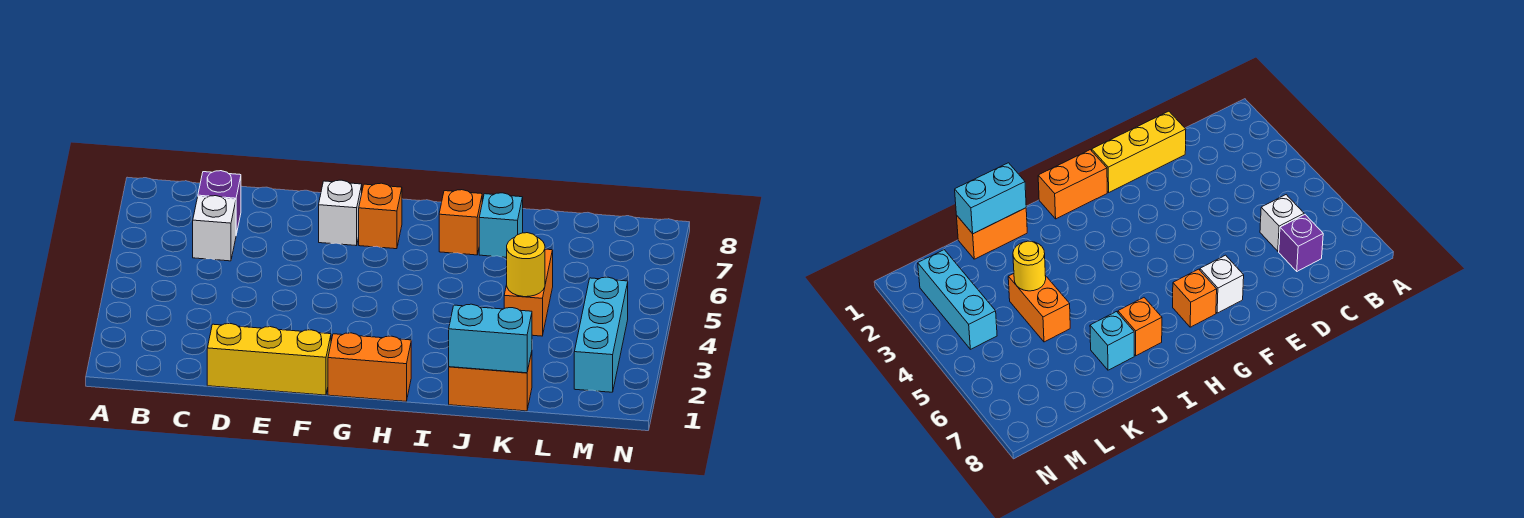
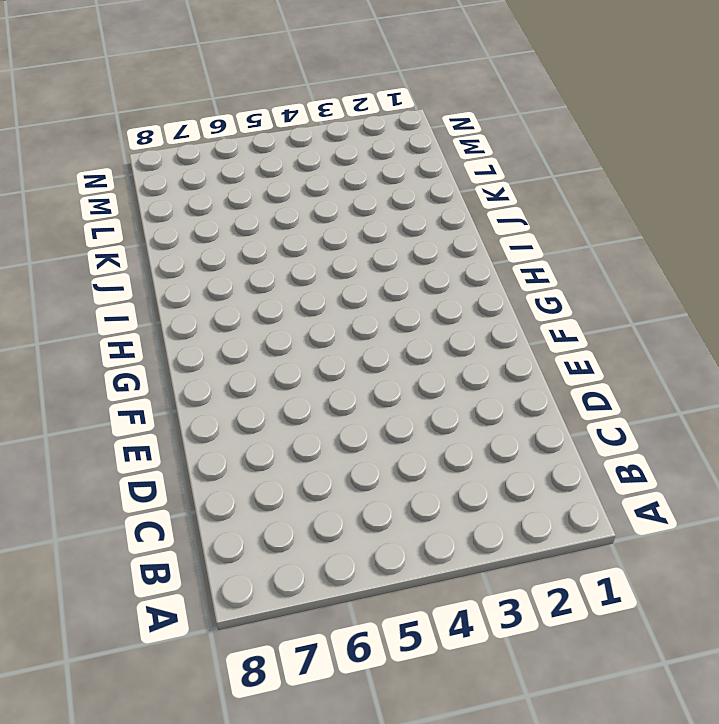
none -> white 1x1 brick [193,196,236,261]
none -> purple 1x1 brick [198,171,241,234]
none -> yellow 1x3 brick [207,324,331,395]

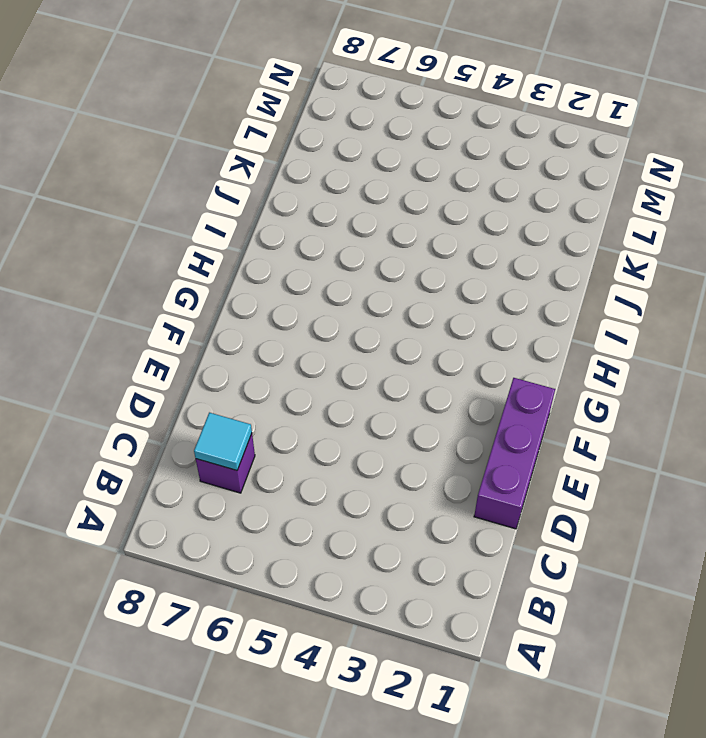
cyan 1x1 tile [194,413,252,470] -> none
purple 1x3 brick [474,378,555,529] -> yellow 1x3 brick [207,324,331,395]
none -> white 1x1 brick [193,196,236,261]
none -> white 1x1 brick [319,180,362,246]
none -> orange 1x2 brick [328,333,411,401]

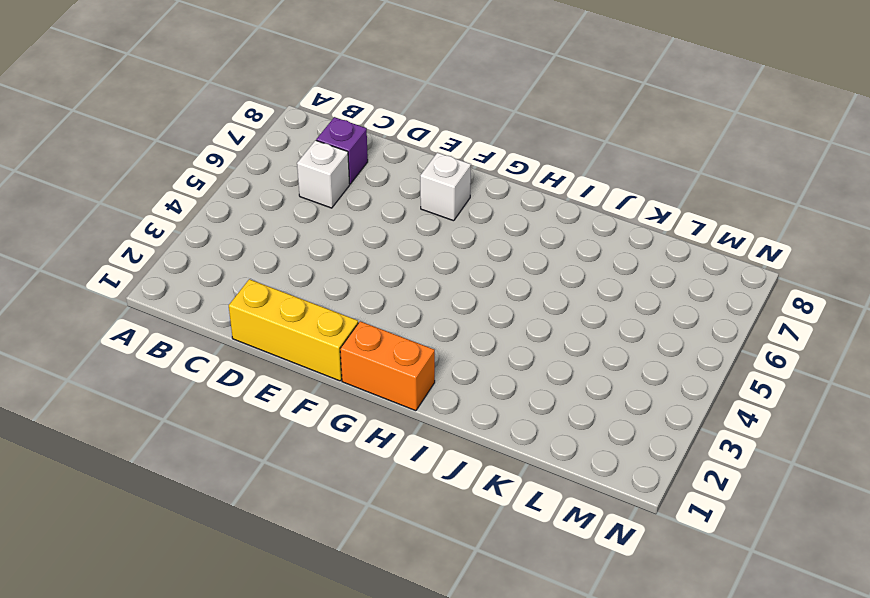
none -> orange 1x1 brick [359,183,402,249]
none -> orange 1x1 brick [439,190,482,255]
none -> orange 1x2 brick [449,352,532,411]

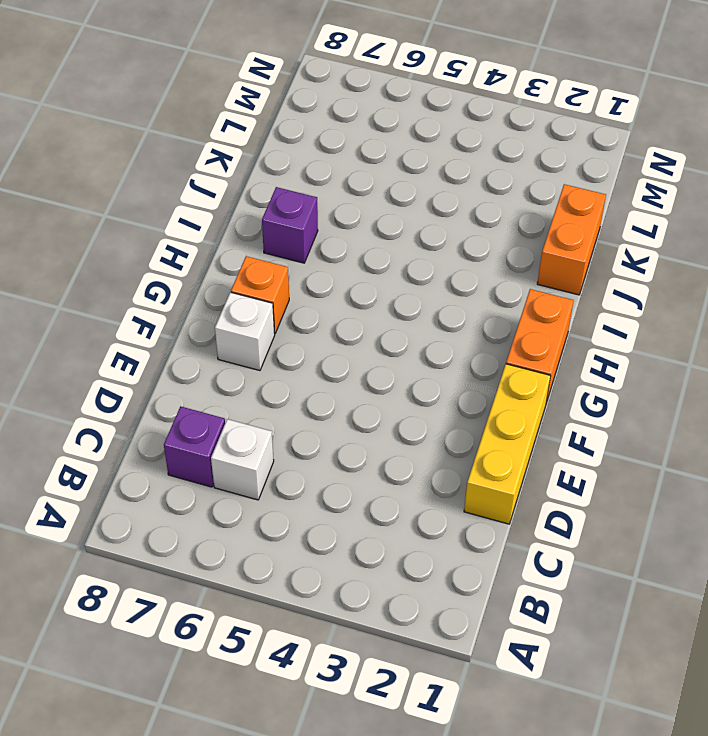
purple 1x1 brick [262,187,318,263] -> orange 1x1 brick [439,190,482,255]
none -> cyan 1x1 brick [479,193,523,257]
none -> orange 1x2 brick [504,249,553,336]
none -> cyan 1x3 brick [574,277,628,392]

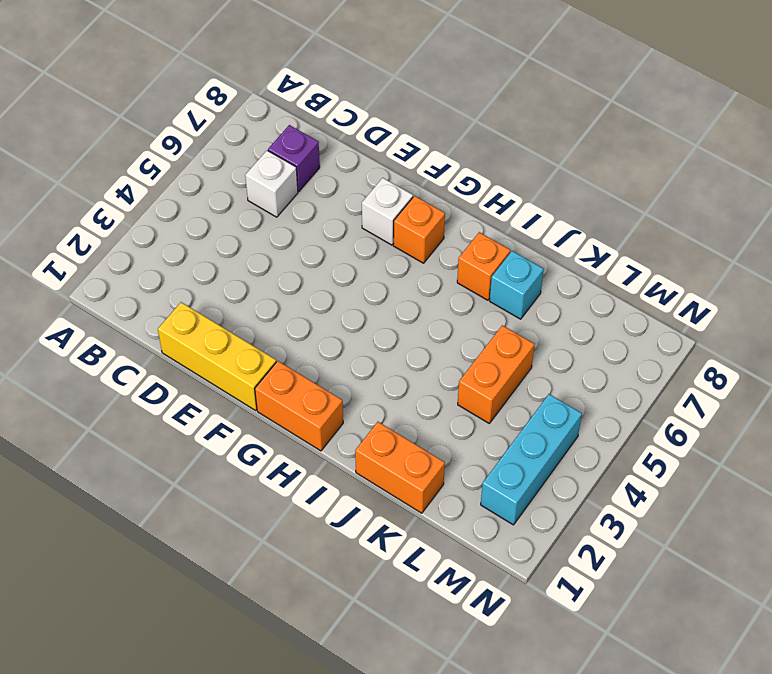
none -> cyan 1x2 brick [449,304,532,373]
none -> yellow 1x1 round brick [507,233,545,297]

